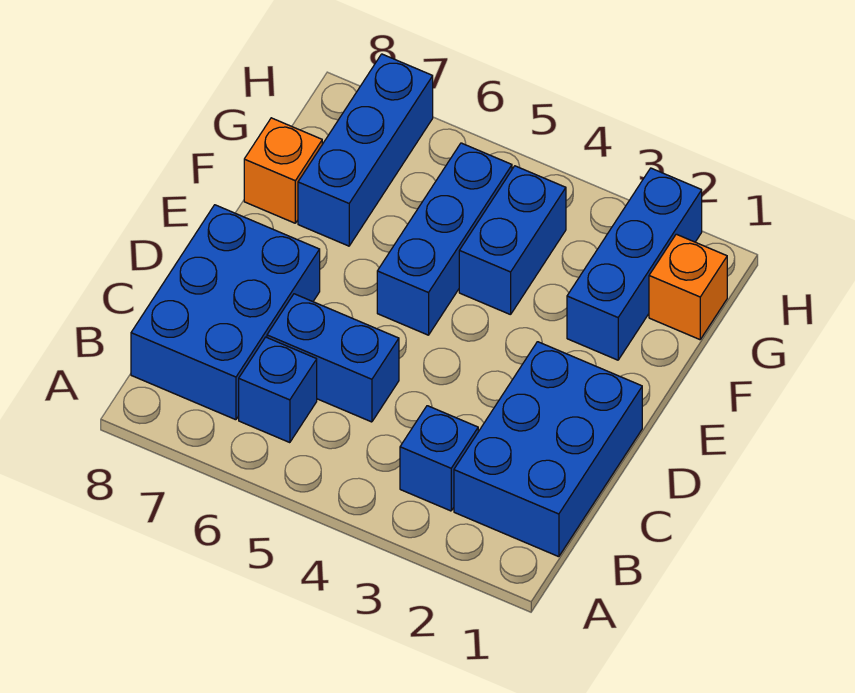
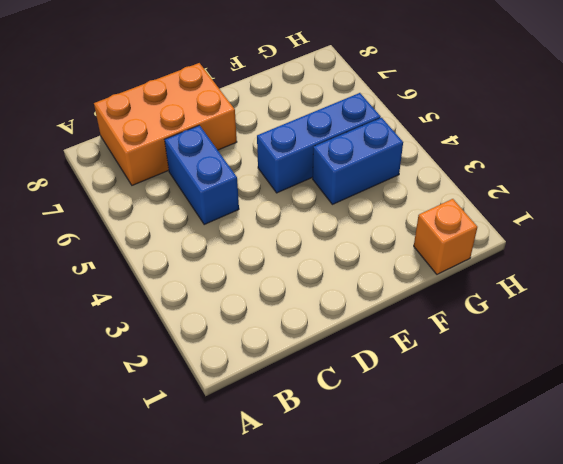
orange 2x3 brick [94,63,237,185] -> blue 2x3 brick [131,205,320,420]
none -> blue 2x3 brick [454,342,642,557]
none -> blue 1x1 brick [400,406,478,511]

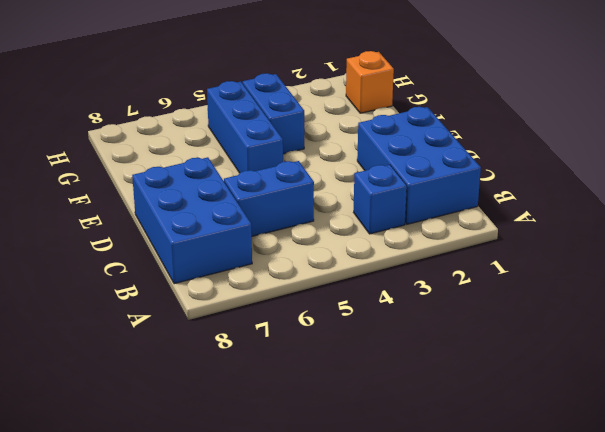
none -> blue 1x1 brick [239,337,317,443]
none -> blue 1x3 brick [567,168,702,360]

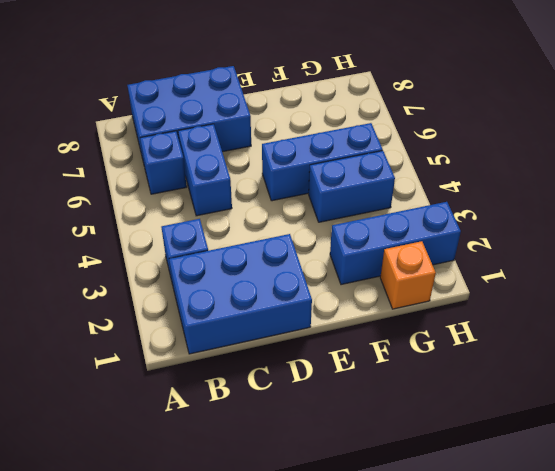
none -> blue 1x3 brick [298,54,433,246]
none -> orange 1x1 brick [244,118,322,223]

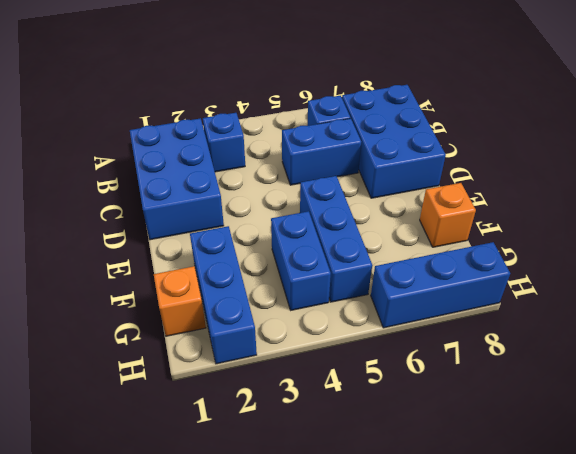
blue 1x3 brick [371,242,510,328] -> blue 1x3 brick turned to [298,54,433,246]

